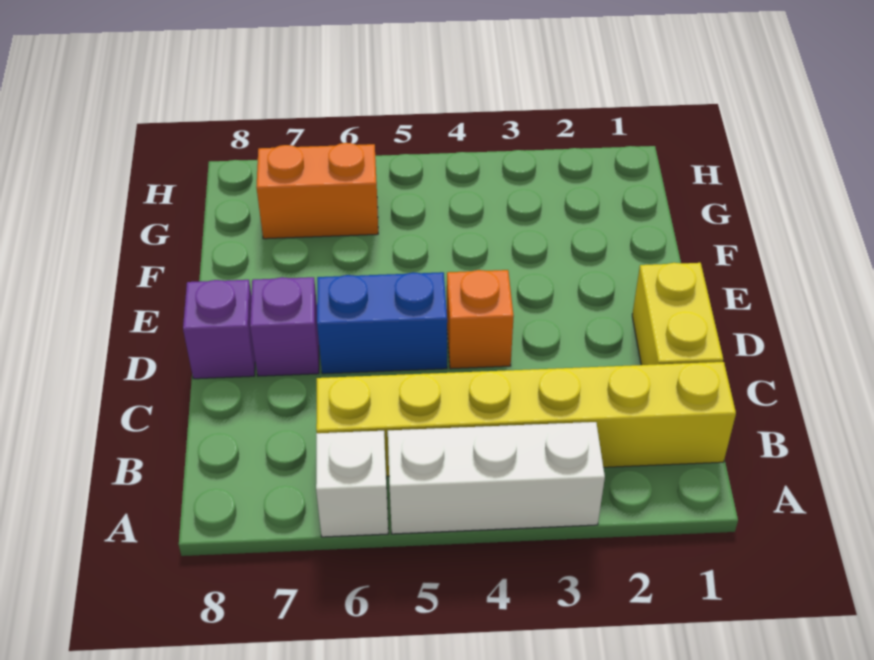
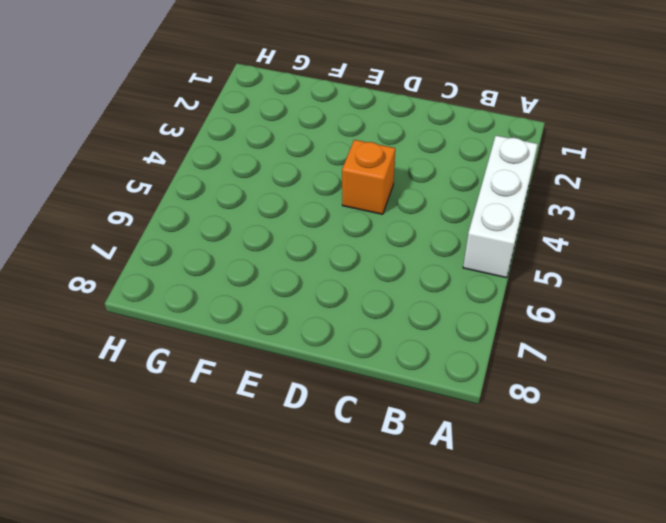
none -> white 1x1 brick [316,431,388,537]
none -> yellow 1x6 brick [316,362,736,476]

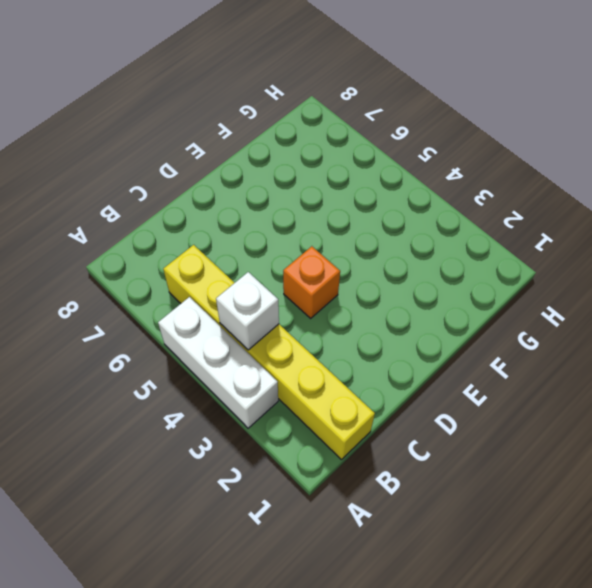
white 1x1 brick [216,272,279,350] -> white 1x1 brick moved to [316,431,388,537]
none -> yellow 1x2 brick [632,263,723,365]
none -> blue 1x2 brick [317,272,447,374]

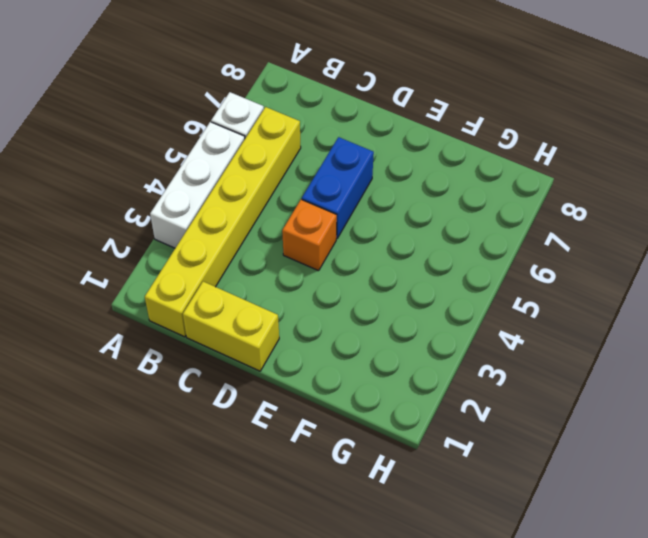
none -> purple 1x1 brick [250,277,319,376]
none -> purple 1x1 brick [183,280,255,379]

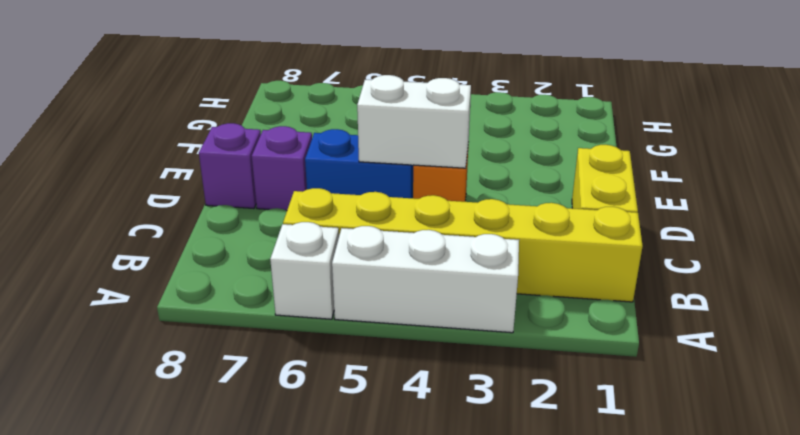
white 1x2 brick [357,75,471,168] -> none
none -> orange 1x2 brick [256,143,378,239]

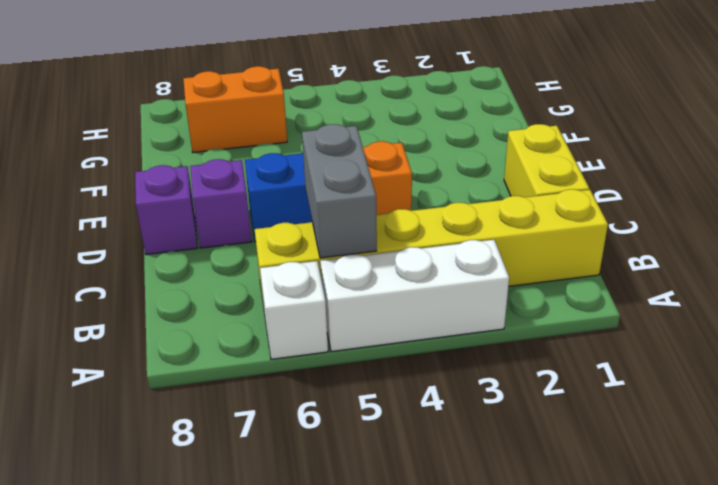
grey 1x2 brick [302,124,377,258] -> none

